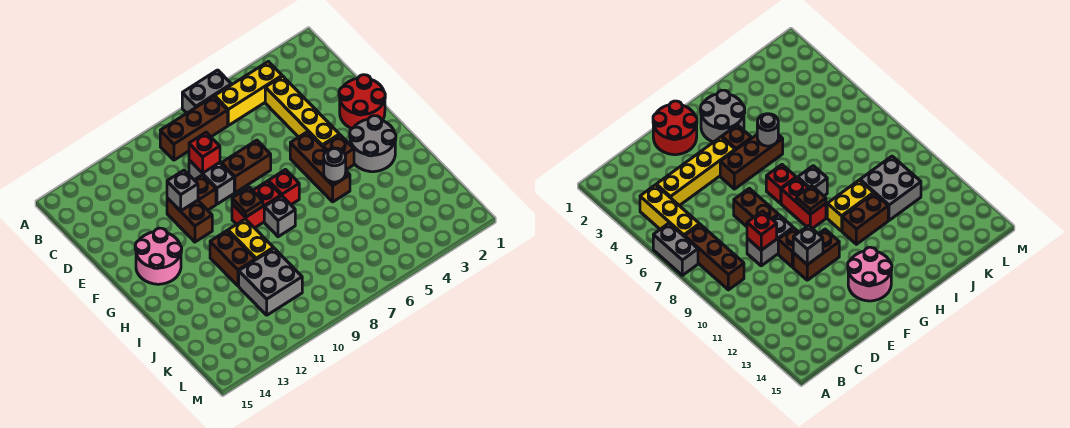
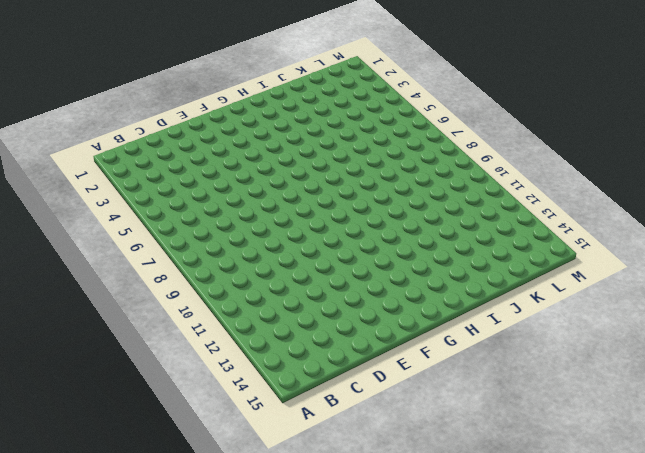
none -> grey 1x2 brick [182,70,231,113]
none -> yellow 1x3 brick [215,62,282,125]
none -> brown 1x3 brick [160,96,228,160]

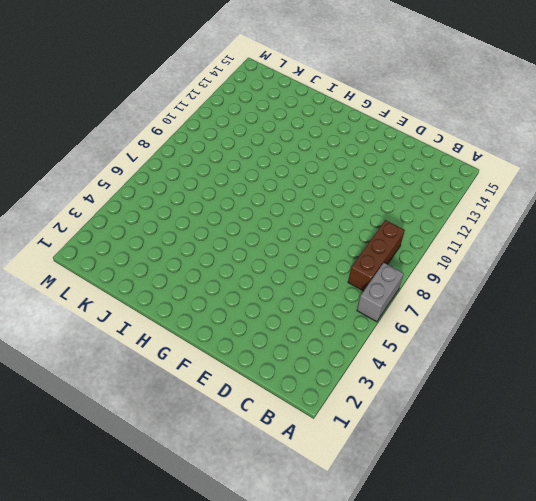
none -> yellow 1x3 brick [215,62,282,125]
none -> yellow 1x4 brick [265,76,339,147]
none -> grey 1x2 brick [189,160,234,204]

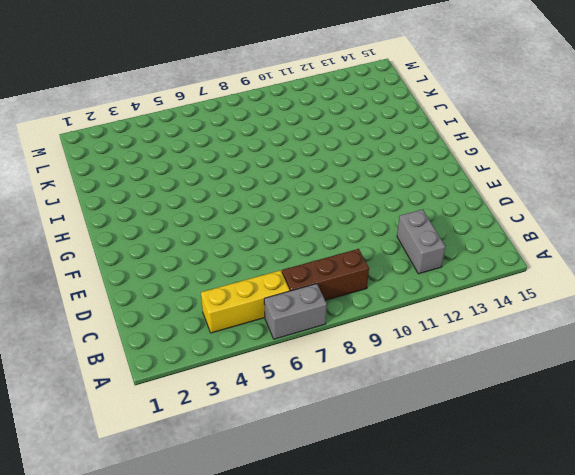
grey 1x2 brick [397,209,445,274] -> grey 1x2 brick moved to [189,160,234,204]
none -> yellow 1x4 brick [265,76,339,147]
none -> red 2x2 round brick [339,75,385,128]
none -> brown 1x2 brick [221,140,271,193]

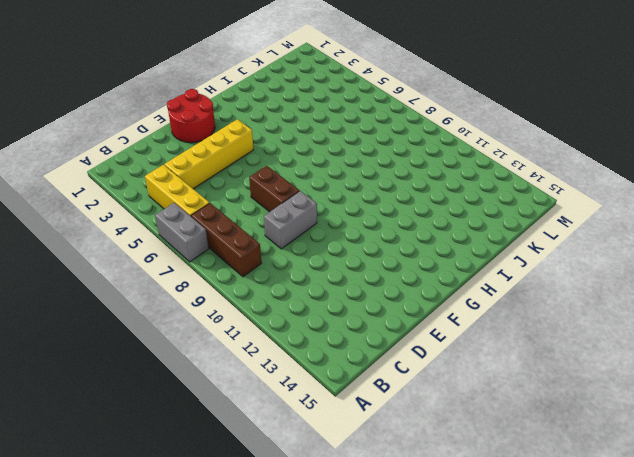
none -> brown 1x1 brick [195,175,216,210]
none -> brown 1x2 brick [167,198,212,242]
none -> brown 1x3 brick [290,132,350,202]

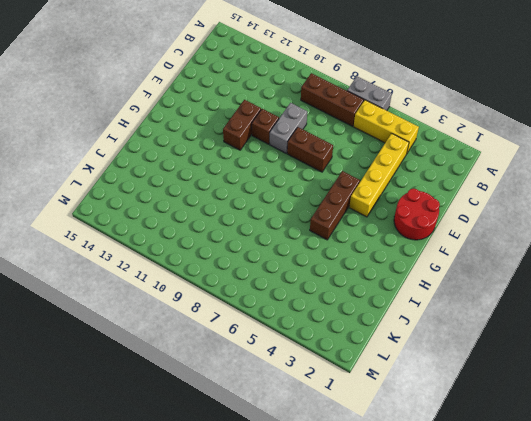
none -> pink 2x2 round brick [135,228,182,284]
none -> grey 2x2 round brick [350,116,396,172]
none -> brown 1x1 brick [323,135,354,170]

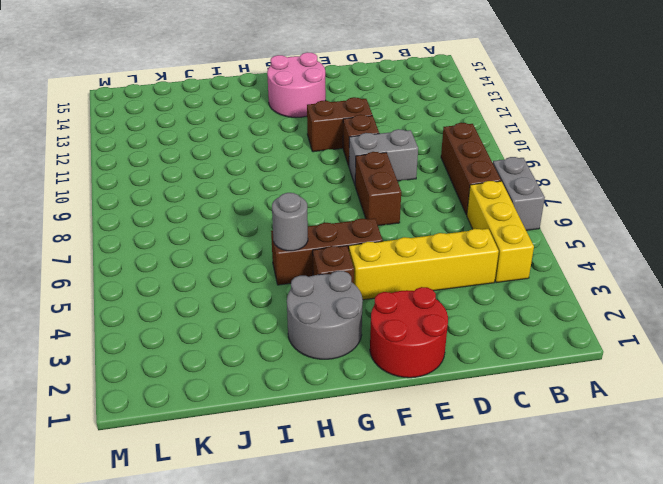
none -> red 1x1 brick [268,170,299,205]
none -> red 1x2 brick [232,181,281,228]
none -> grey 1x1 brick [264,196,295,237]

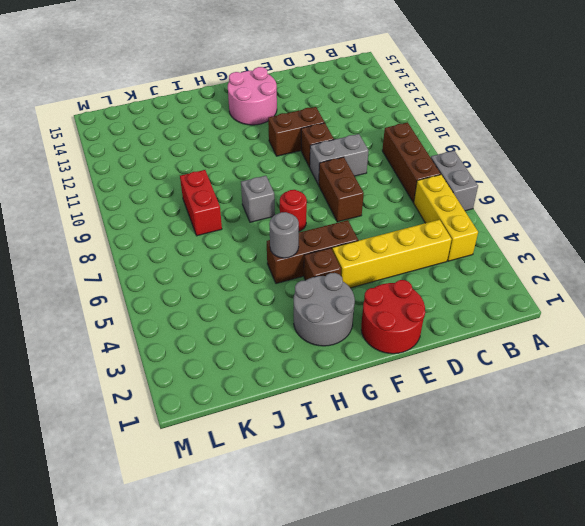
red 1x1 round brick [280,190,307,231] -> red 1x1 brick [268,170,299,205]
red 1x2 brick [180,170,222,236] -> red 1x2 brick moved to [232,181,281,228]
none -> yellow 1x2 brick [228,219,273,260]
none -> brown 1x2 brick [210,231,255,286]
none -> grey 2x2 brick [239,248,302,315]

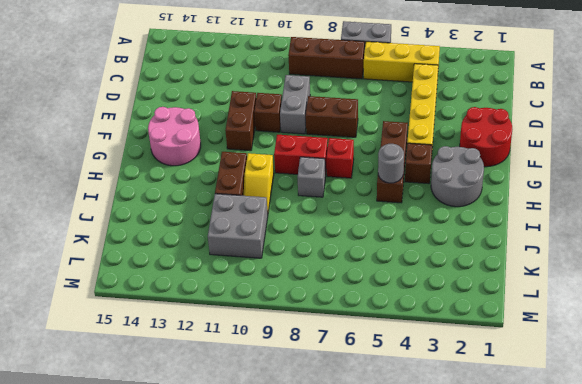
yellow 1x2 slope [244,153,274,211] -> yellow 1x2 brick [228,219,273,260]
none -> red 1x1 brick [189,132,220,173]
none -> grey 1x1 brick [167,170,198,211]
none -> brown 1x1 plate [232,187,263,217]

